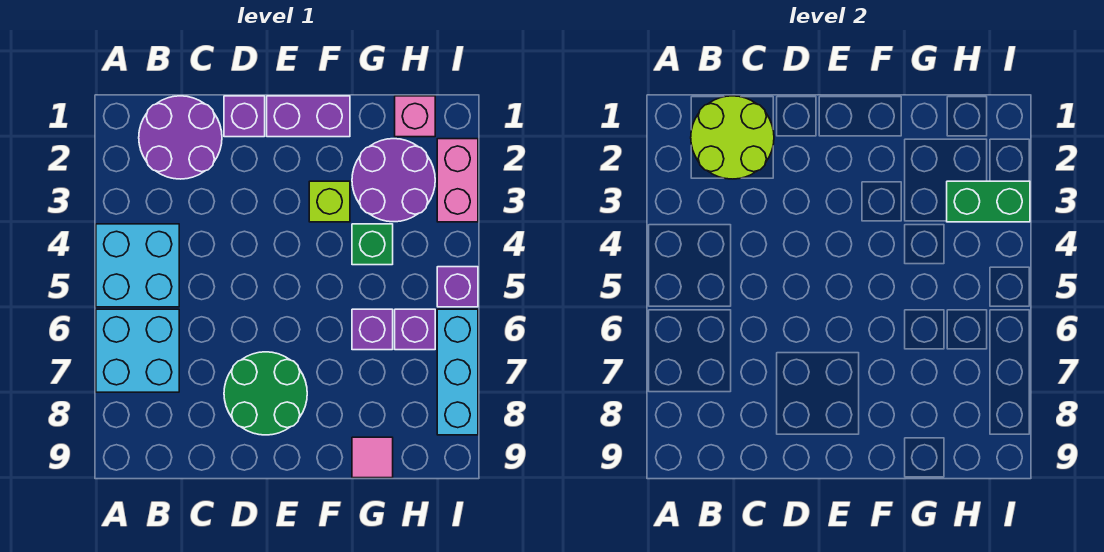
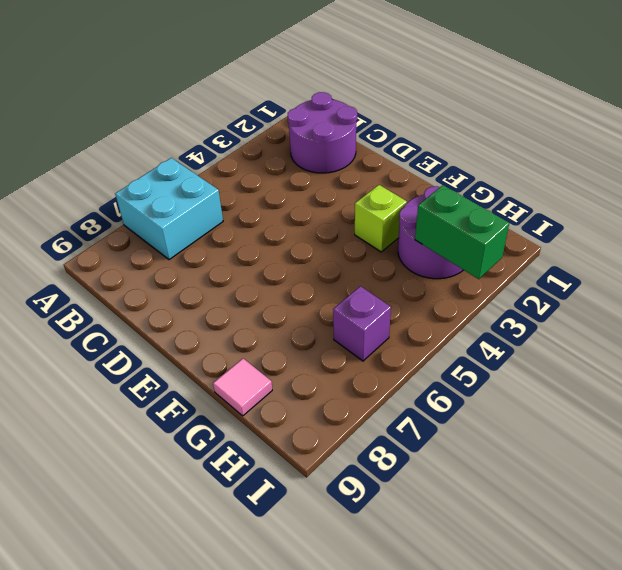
none -> cyan 2x2 brick [96,224,179,307]
none -> purple 1x1 brick [224,96,265,137]
none -> green 2x2 round brick [224,352,307,435]

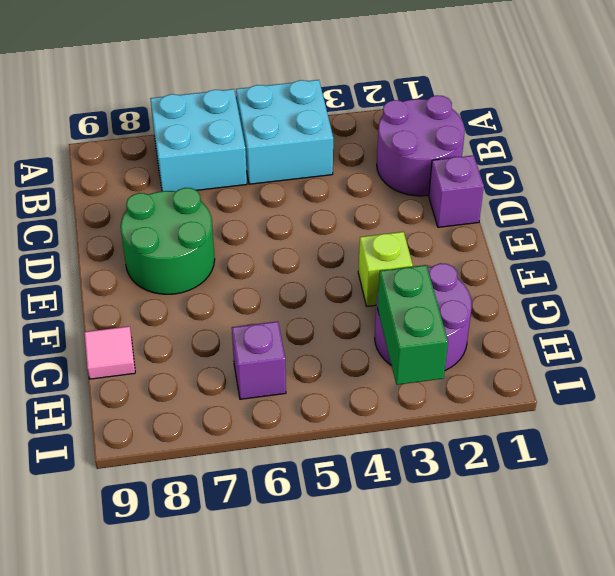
none -> purple 1x2 brick [267,96,350,137]
none -> green 1x1 brick [352,224,393,265]
none -> purple 1x1 brick [352,309,393,350]

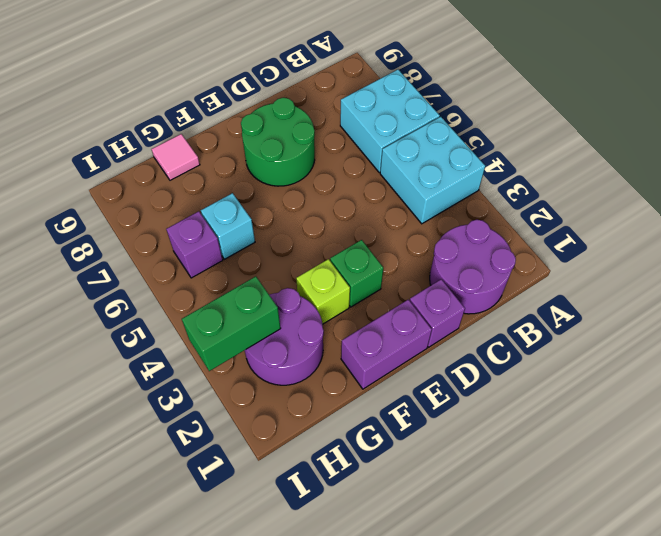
green 1x1 brick [330,240,383,307] -> green 1x1 brick moved to [352,224,393,265]
cyan 1x1 brick [201,193,255,259] -> purple 1x1 brick [352,309,393,350]
none -> pink 1x1 brick [395,96,435,137]
none -> pink 1x2 brick [437,139,478,222]
none -> purple 1x1 brick [437,267,478,307]

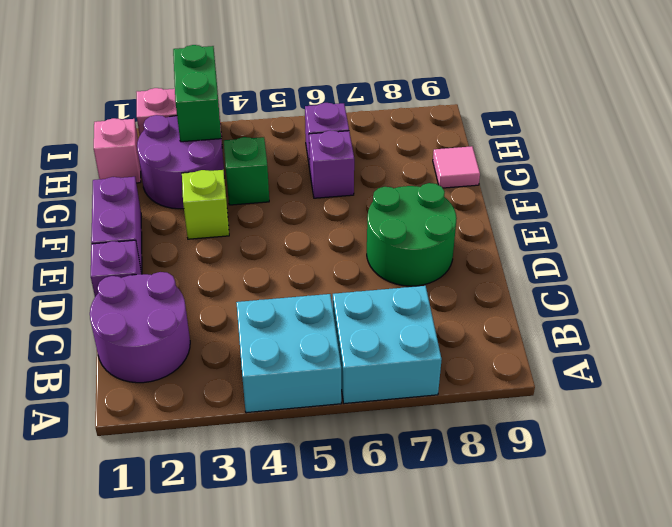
none -> purple 1x1 brick [437,267,478,307]
none -> cyan 1x3 brick [437,309,478,435]
none -> lime 2x2 round brick [691,96,774,179]

